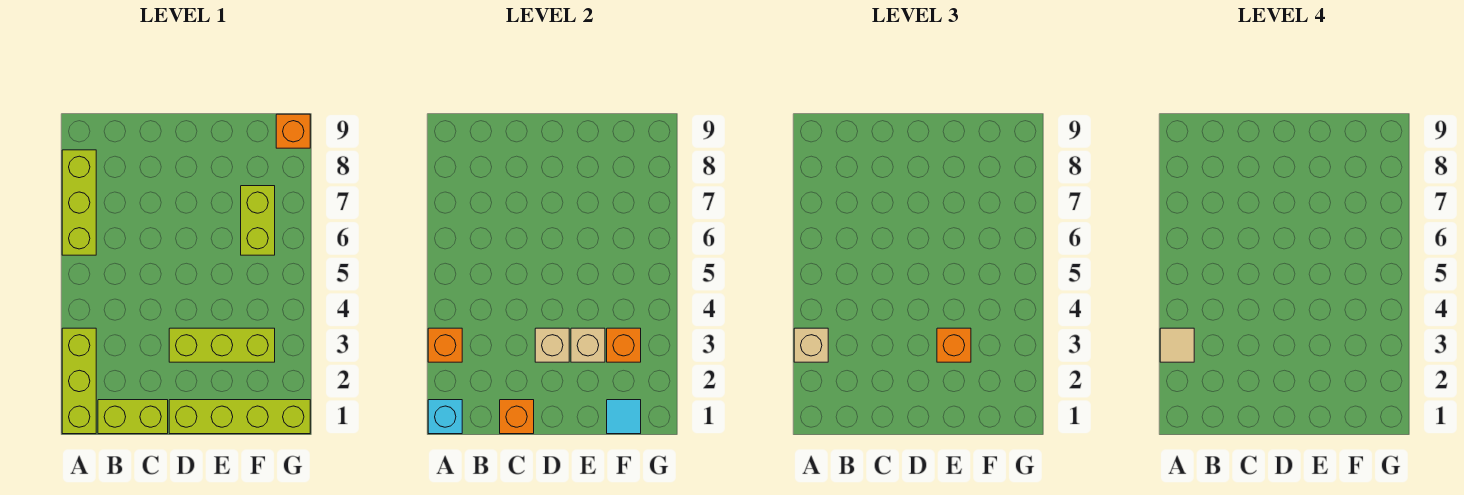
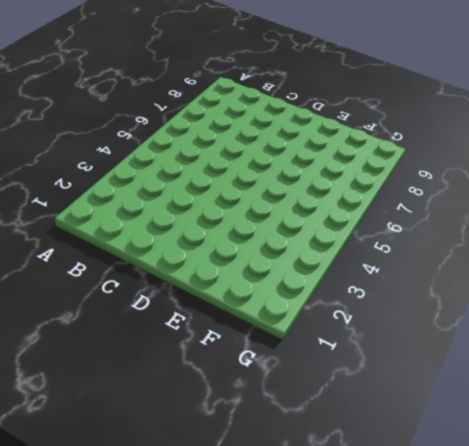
none -> lime 1x3 brick [62,328,96,434]
none -> lime 1x3 brick [62,150,96,255]
none -> lime 1x2 brick [98,400,168,434]

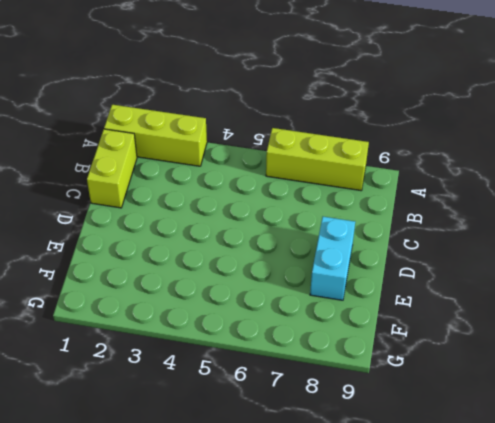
cyan 1x2 brick [310,217,355,300] -> none
none -> lime 1x4 brick [169,400,310,434]
none -> lime 1x3 brick [169,328,275,362]
none -> lime 1x2 brick [241,186,275,255]

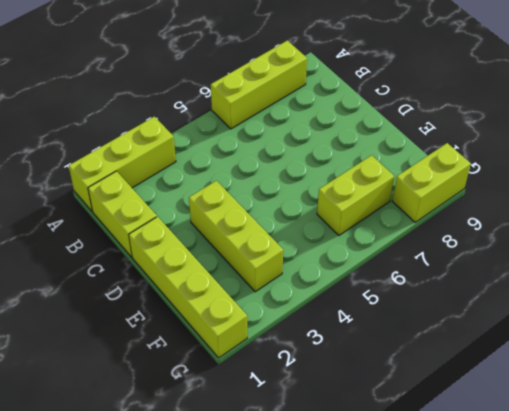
lime 1x2 brick [393,143,471,222] -> orange 1x1 brick [276,114,310,148]
none -> cyan 1x1 brick [428,400,462,434]
none -> orange 1x1 brick [428,328,462,362]
none -> orange 1x1 brick [500,400,534,434]

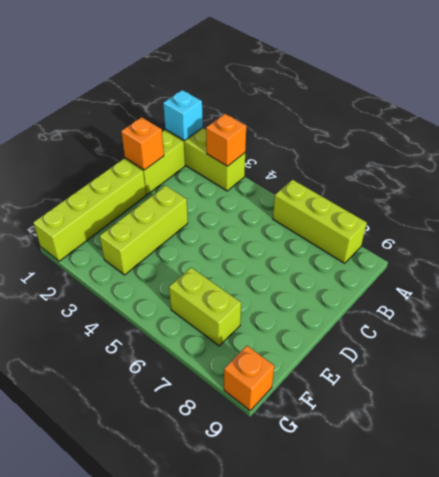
none -> tan 1x1 brick [535,328,569,362]
none -> tan 1x1 brick [571,328,605,362]
none -> cyan 1x1 tile [607,400,641,434]

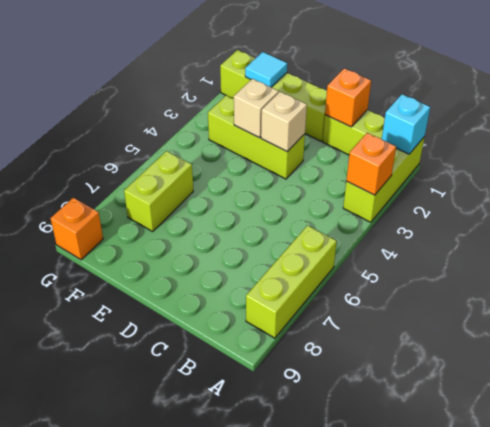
none -> orange 1x1 brick [607,328,641,362]
none -> tan 1x1 brick [794,328,828,362]
none -> orange 1x1 brick [937,328,971,362]

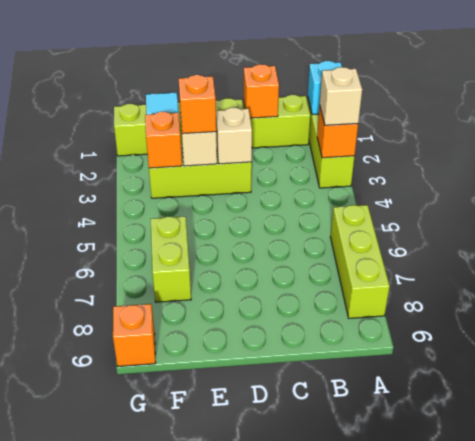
none -> tan 1x1 tile [1160,328,1194,362]

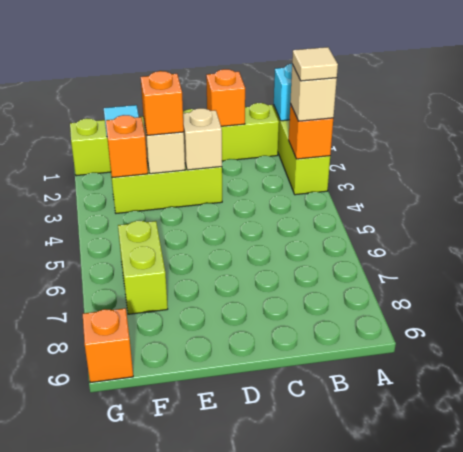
none -> lime 1x3 brick [62,150,96,255]

